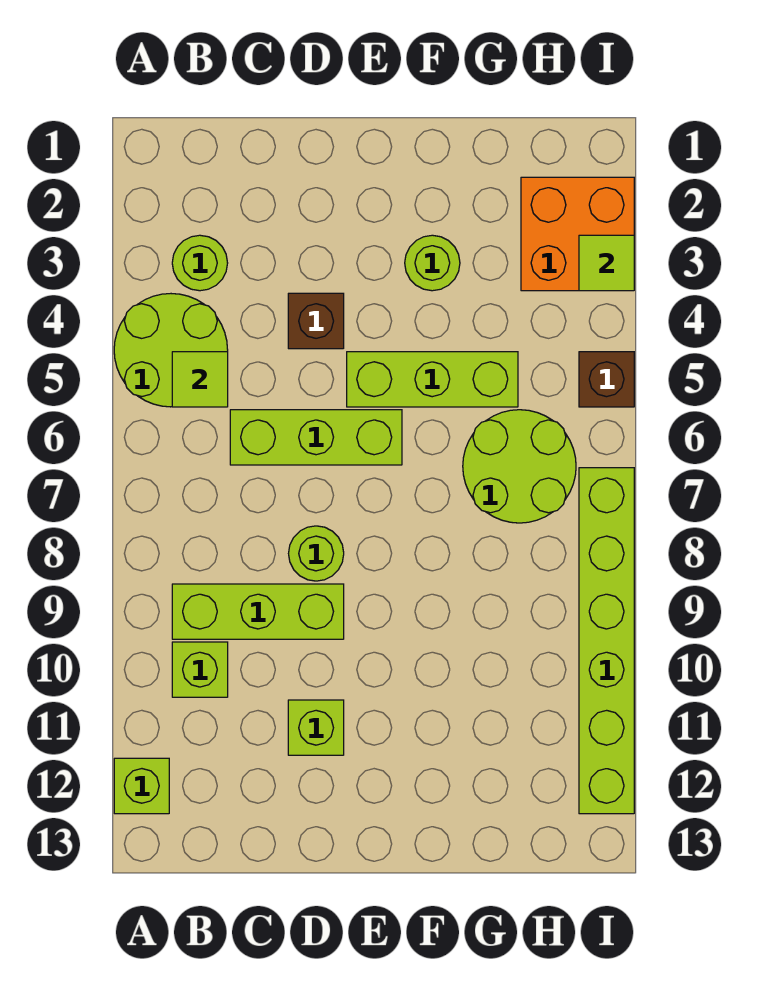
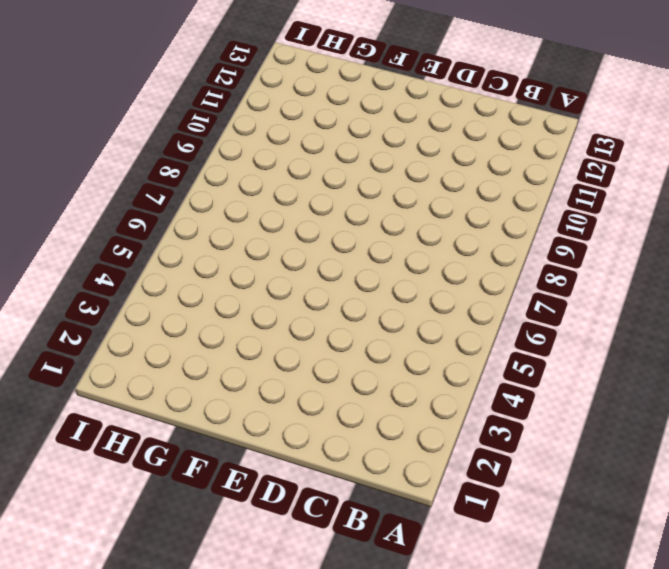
none -> lime 2x2 round brick [114,294,228,407]
none -> lime 1x1 brick [114,758,169,814]
none -> lime 1x1 round brick [172,235,228,291]

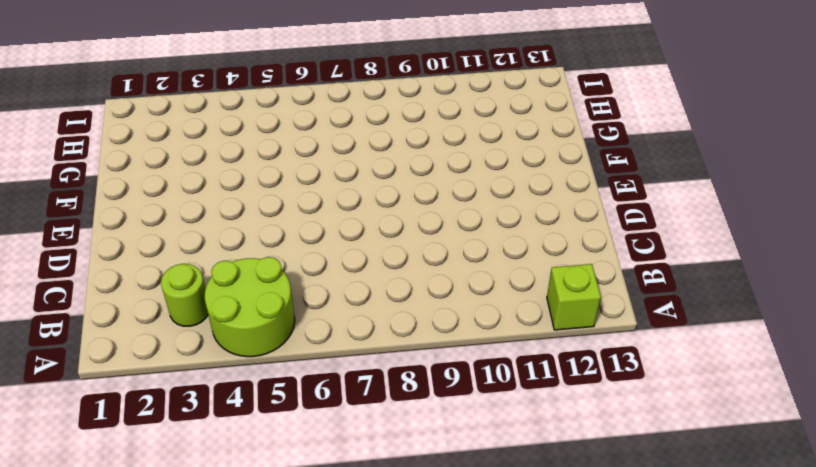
none -> lime 1x3 brick [172,584,344,639]
none -> lime 1x1 brick [172,642,228,697]
none -> lime 1x3 brick [230,410,402,465]

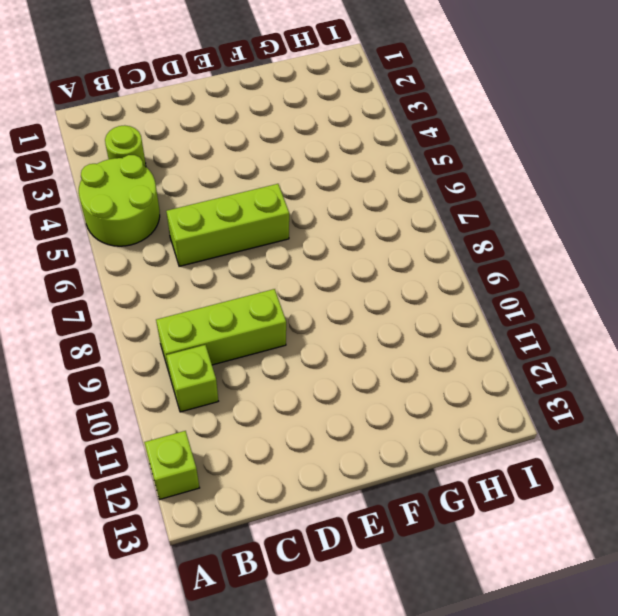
none -> brown 1x1 brick [288,293,344,349]
none -> lime 1x1 round brick [289,526,344,581]
none -> lime 1x1 brick [288,700,344,755]

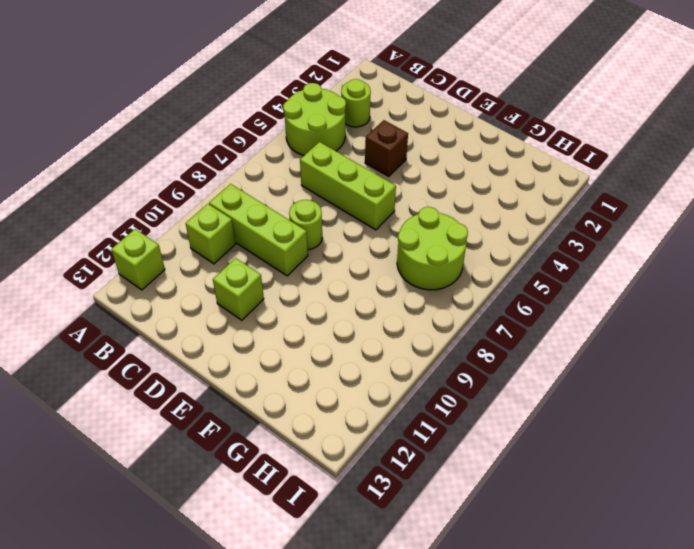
none -> lime 1x3 brick [347,352,518,407]
none -> lime 1x1 round brick [405,235,460,291]
none -> orange 2x2 brick [521,177,634,291]

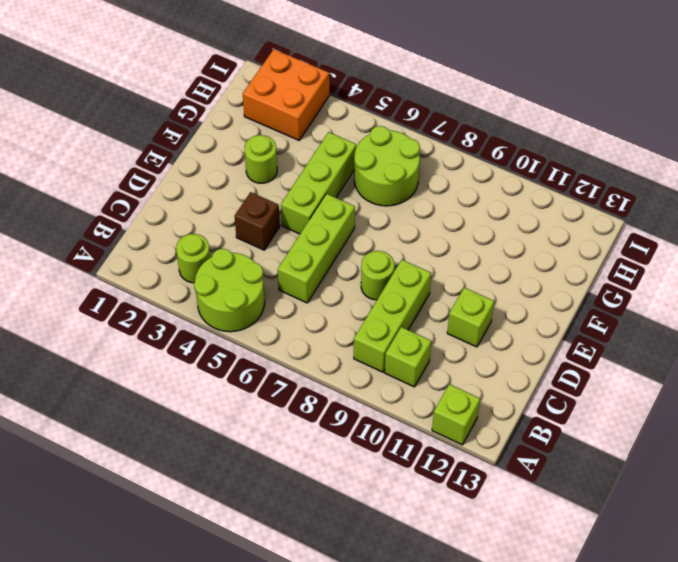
none -> brown 1x1 brick [579,352,634,407]
none -> lime 1x6 brick [579,468,634,814]
none -> lime 1x1 tile [172,352,228,407]

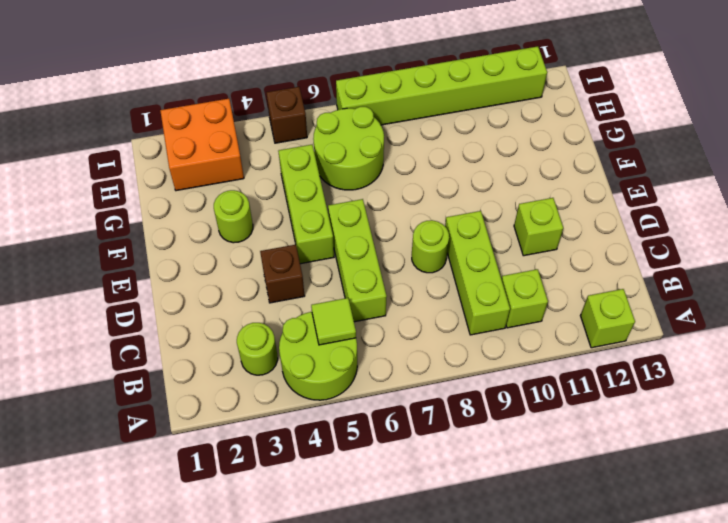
none -> lime 1x1 tile [579,235,634,291]

